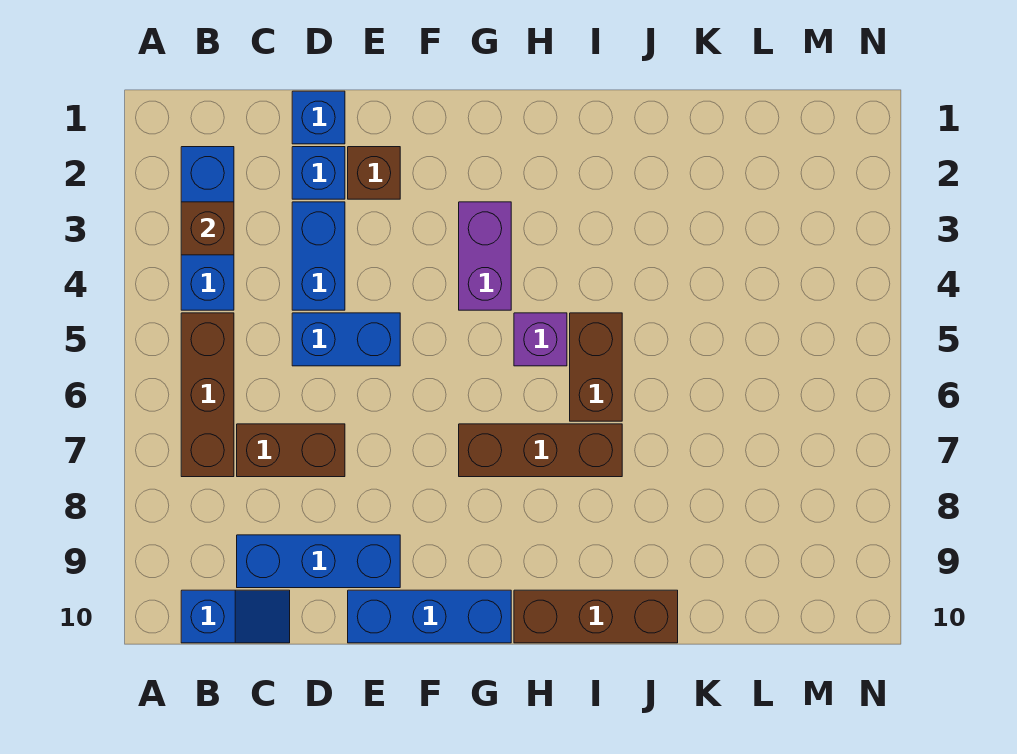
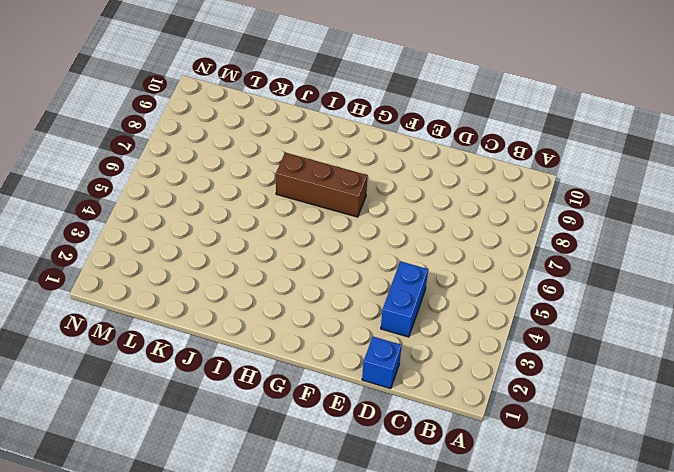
none -> blue 1x3 brick [181,147,234,310]
none -> brown 1x3 brick [181,313,234,477]
none -> blue 1x2 slope [181,590,290,643]

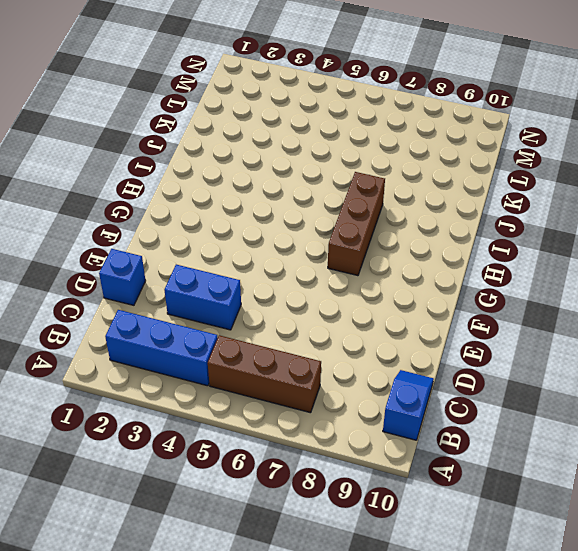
none -> brown 1x2 brick [237,424,345,477]
none -> blue 1x3 brick [237,535,400,588]
none -> blue 1x1 brick [292,147,345,199]

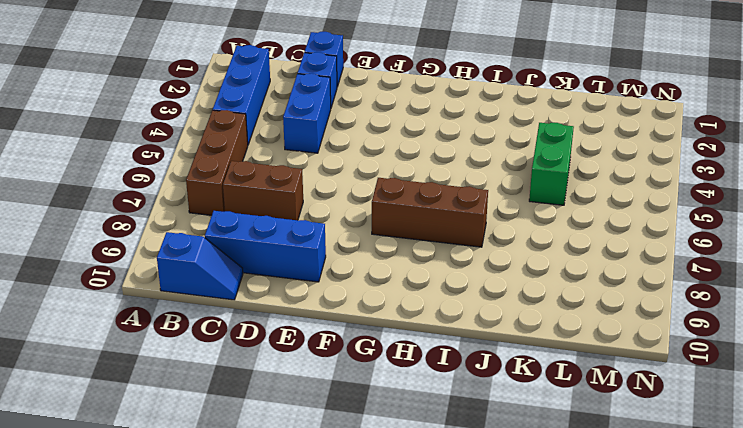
green 1x2 brick [529,123,574,205] -> none
none -> blue 1x2 brick [292,313,400,366]
none -> brown 1x1 brick [348,147,400,199]
none -> blue 1x3 brick [348,590,511,643]

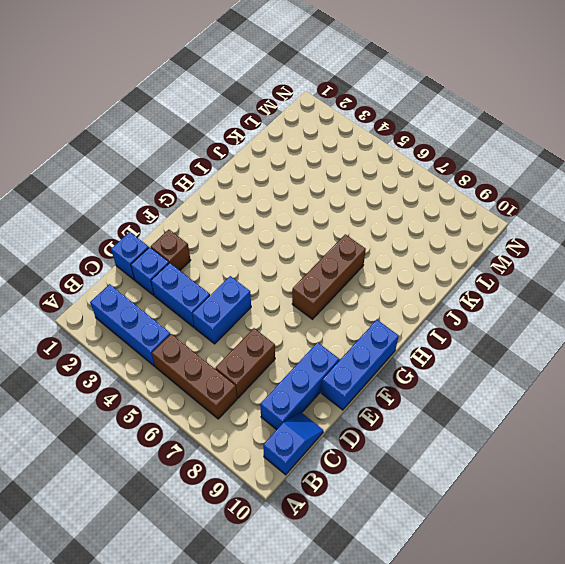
none -> purple 1x2 brick [459,202,511,310]
none -> purple 1x1 brick [514,313,567,366]
none -> brown 1x3 brick [514,590,678,643]

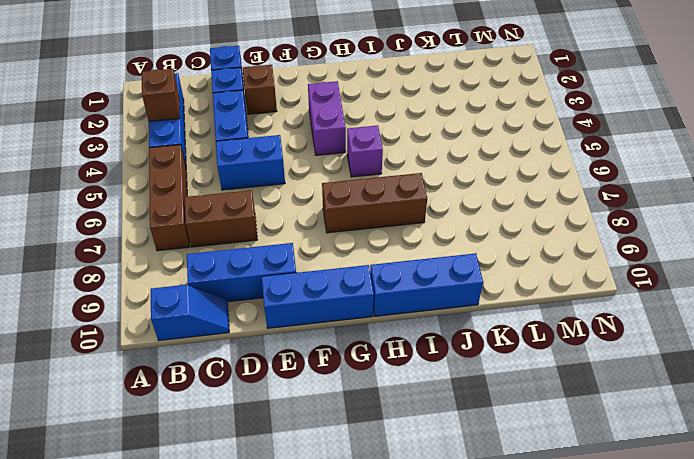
blue 1x3 brick [370,253,483,316] -> brown 1x3 brick [514,590,678,643]
none -> brown 1x2 brick [570,313,622,421]

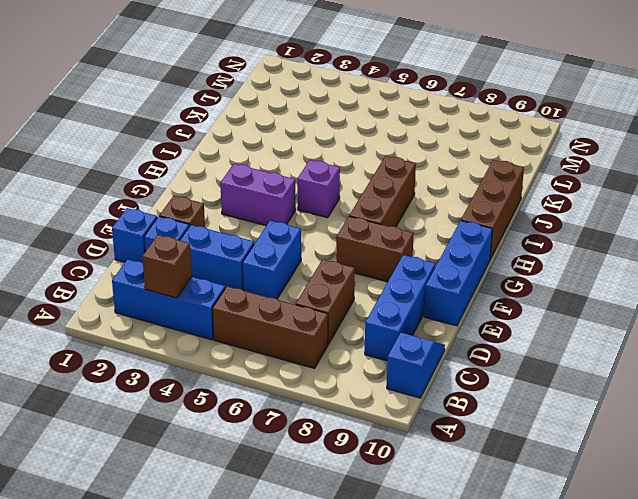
brown 1x2 brick [336,216,414,282] -> brown 1x2 brick moved to [570,313,622,421]

